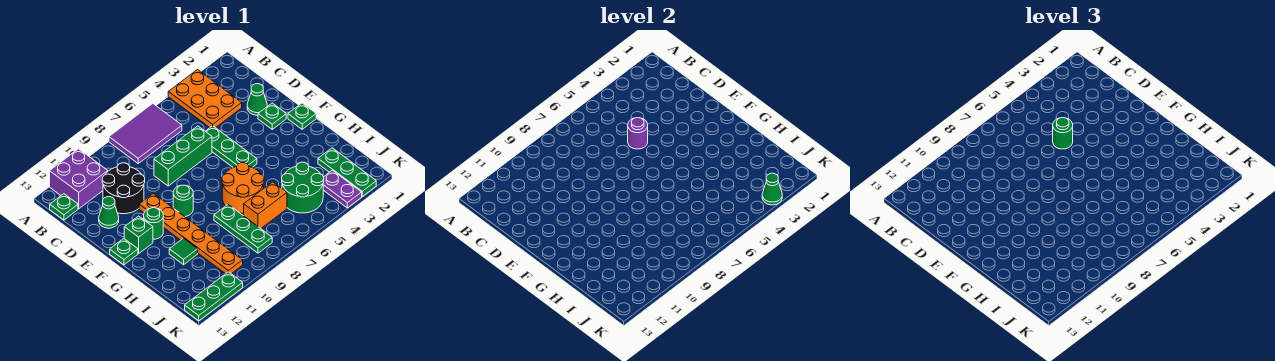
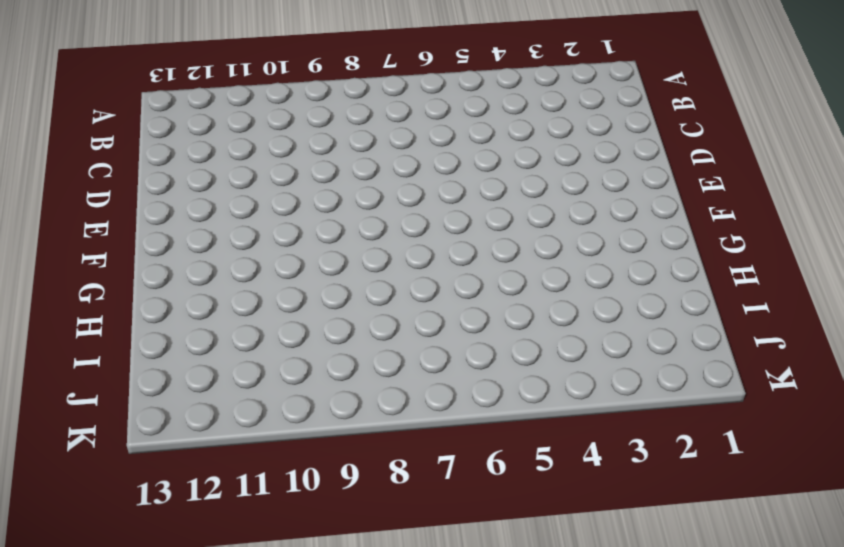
none -> orange 2x3 plate [168,70,242,128]
none -> purple 2x3 tile [109,104,182,163]
none -> purple 2x2 brick [50,149,108,209]

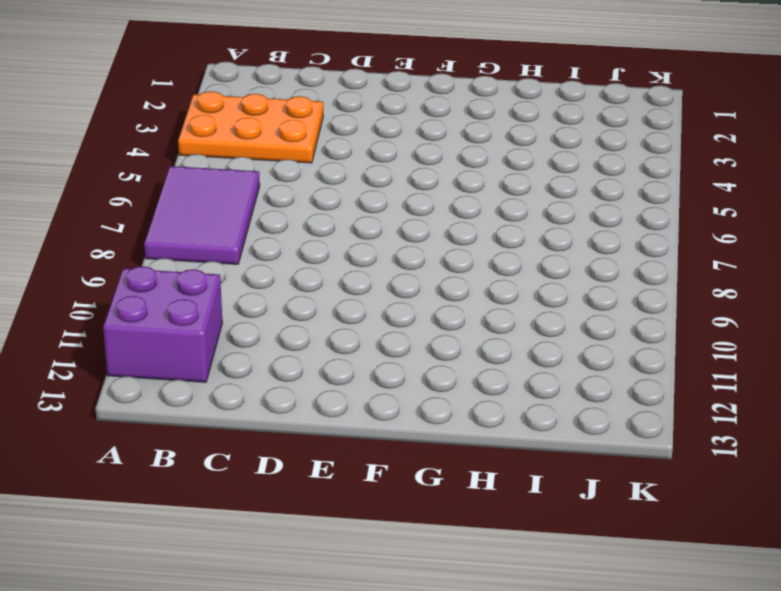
none -> green 1x1 plate [50,194,78,220]
none -> black 2x2 round brick [102,163,145,214]
none -> green 1x1 cone [247,84,267,115]

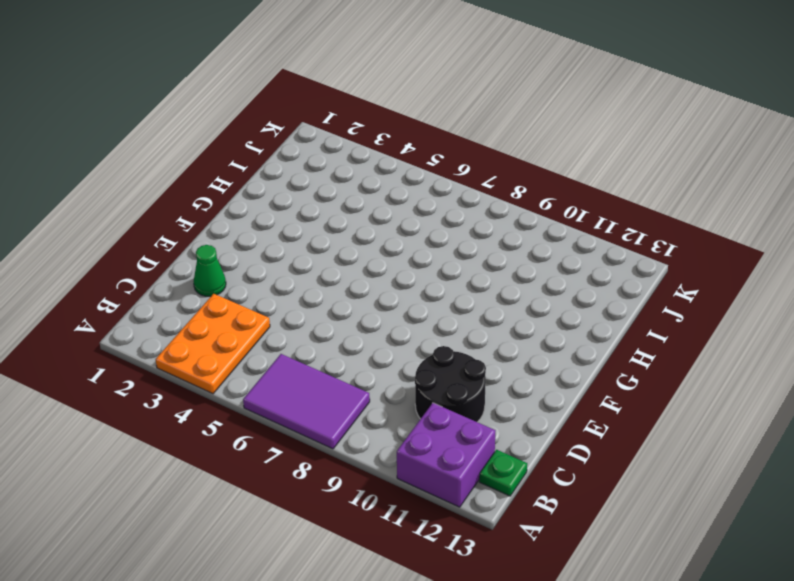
none -> green 1x3 plate [205,126,257,167]
none -> green 1x3 brick [154,126,212,186]
none -> green 1x1 cone [99,197,119,228]

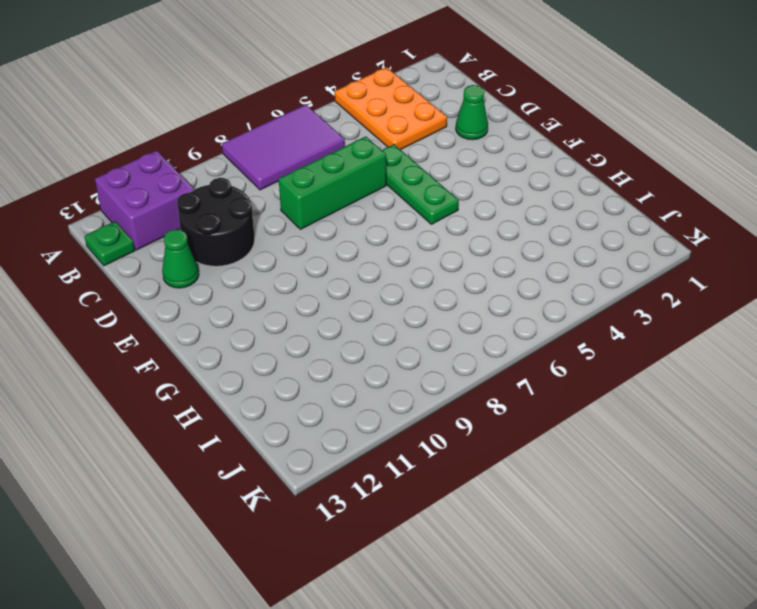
none -> green 1x1 plate [258,103,286,129]
none -> orange 1x6 plate [139,193,243,274]
none -> green 1x1 plate [288,103,316,129]

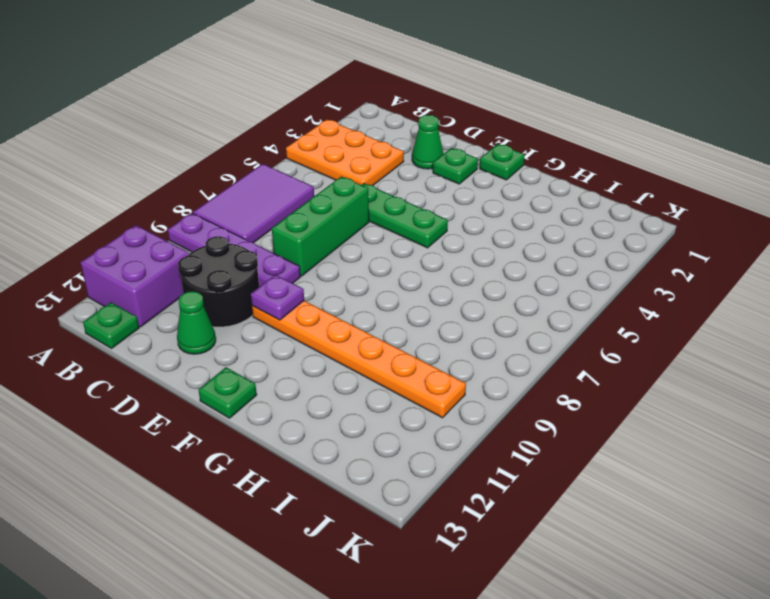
purple 1x4 plate [168,213,300,287] -> none
purple 1x1 plate [251,275,304,320] -> none
none -> green 1x1 round brick [173,185,193,217]
none -> green 1x1 round brick [144,208,163,239]
none -> green 1x1 brick [124,216,153,253]

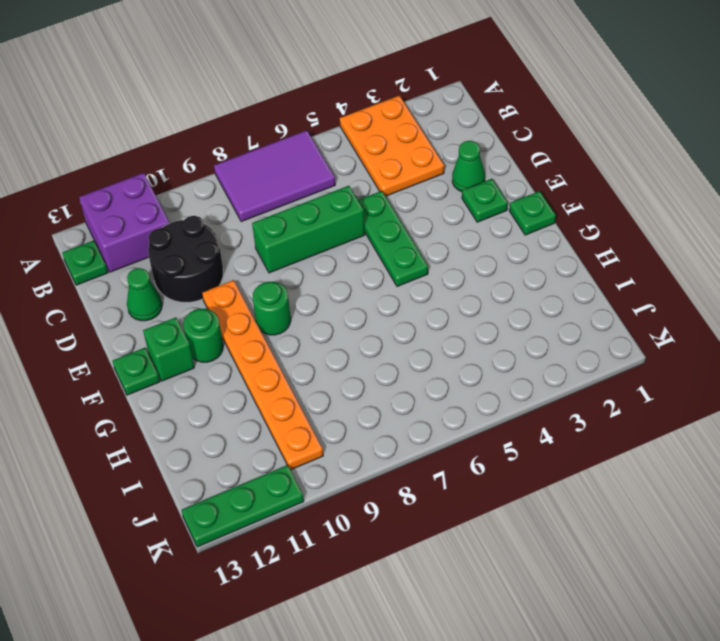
none -> orange 2x2 round brick [222,163,264,213]
none -> green 1x3 plate [214,205,272,253]
none -> green 1x1 tile [169,238,198,265]

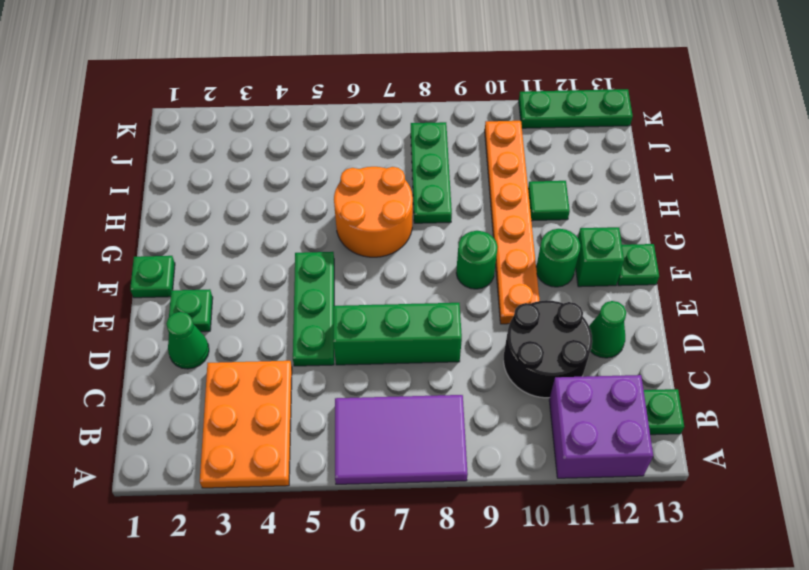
none -> green 1x3 plate [318,148,376,196]
none -> green 2x2 round brick [282,162,324,213]
none -> orange 1x2 brick [244,182,287,228]

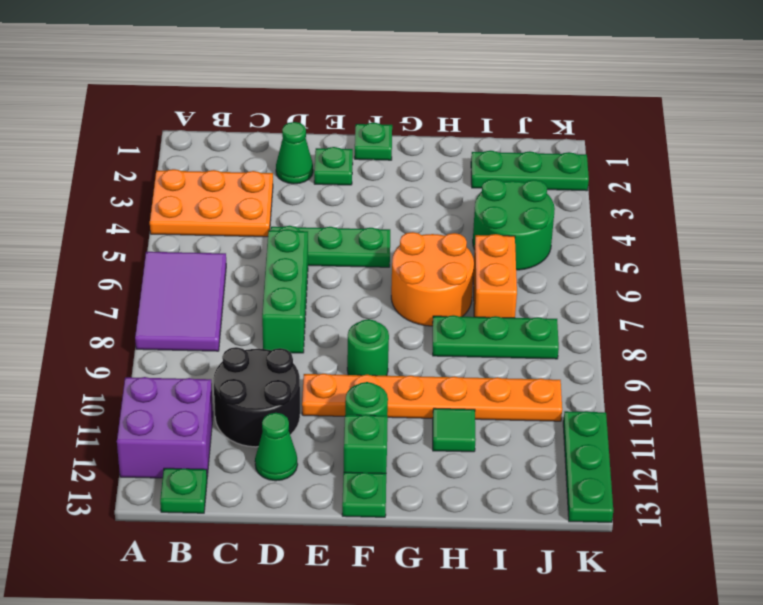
none -> purple 1x2 plate [323,170,362,208]
none -> purple 1x1 round brick [628,118,648,149]
none -> green 1x1 cone [762,173,782,205]

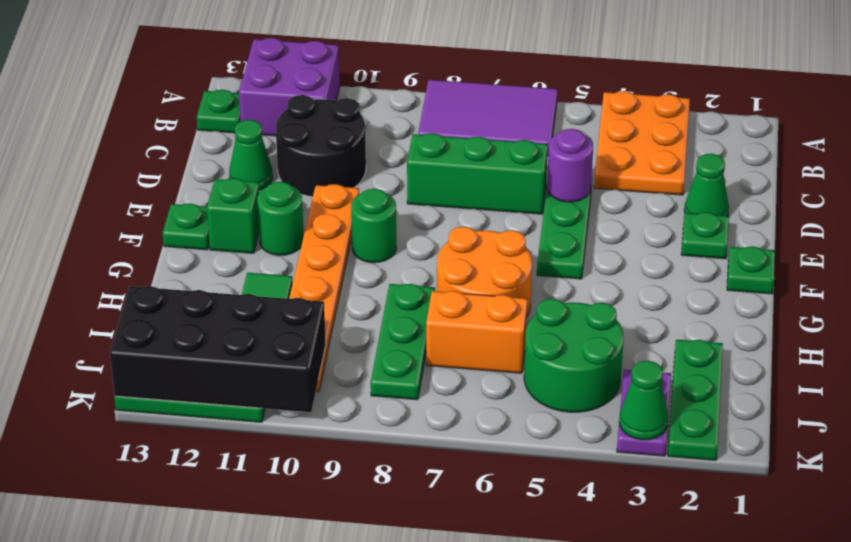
black 2x4 brick [110,286,326,412] -> none
none -> green 1x1 round brick [1053,118,1073,149]

